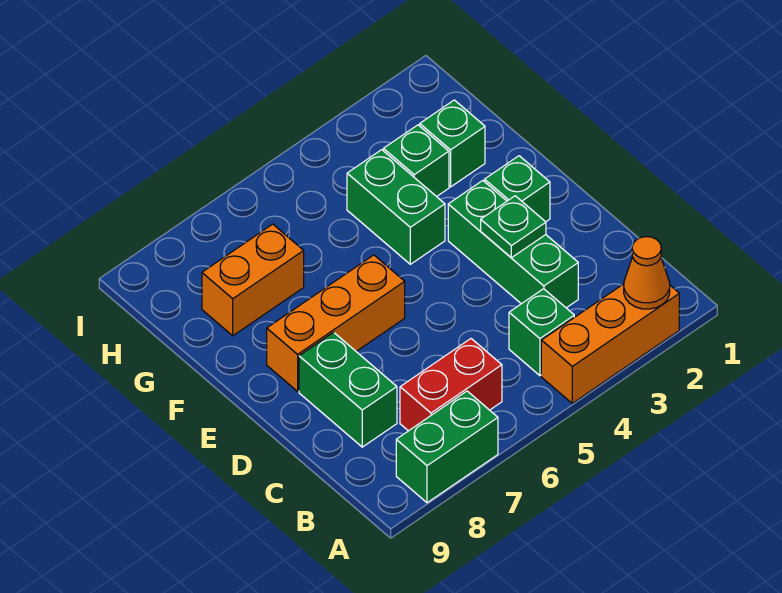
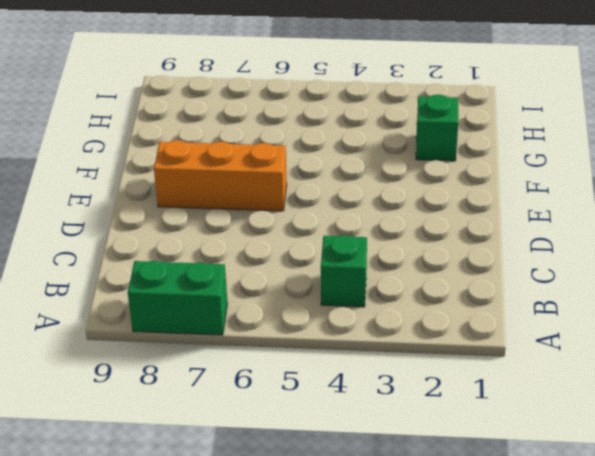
none -> orange 1x3 brick [541,284,679,403]
none -> red 1x2 brick [400,339,502,431]
none -> green 1x3 brick [448,181,578,308]

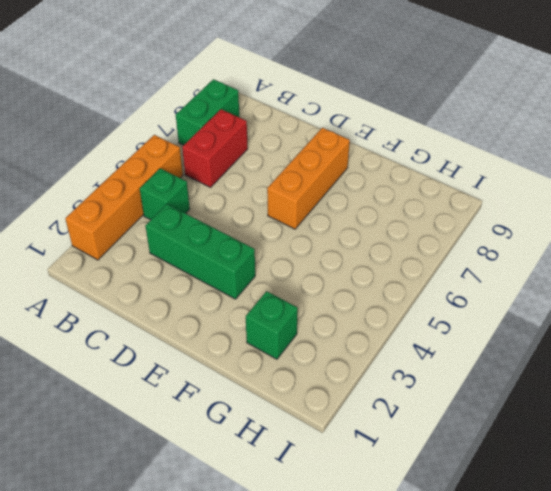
orange 1x4 brick [65,135,183,260] -> orange 1x3 brick [541,284,679,403]
none -> green 1x2 brick [299,332,397,447]
none -> green 1x1 brick [485,156,550,222]
none -> green 1x2 brick [347,150,445,264]

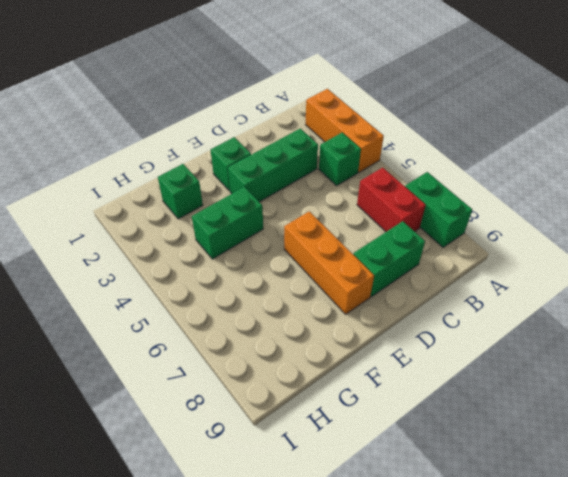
none -> green 1x1 brick [383,125,449,197]
none -> orange 1x2 brick [202,224,304,336]
none -> orange 1x1 cone [624,237,670,309]

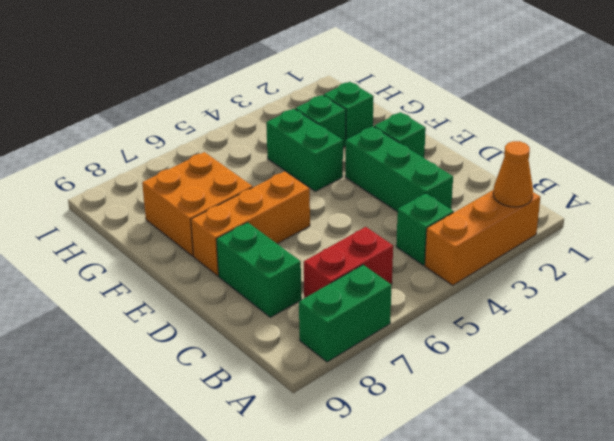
orange 2x2 brick [142,152,253,256] -> orange 1x2 brick [202,224,304,336]
none -> green 1x1 plate [481,196,546,258]

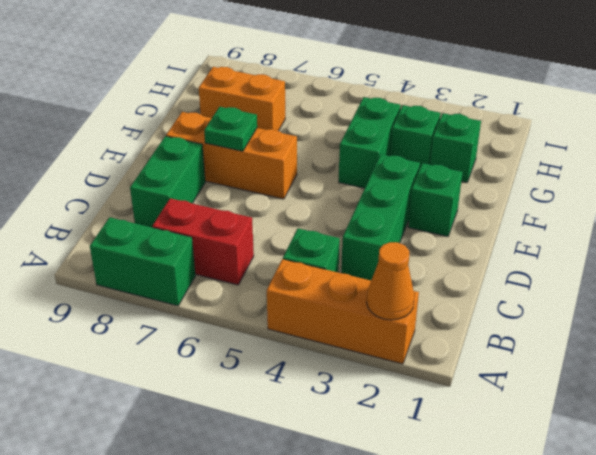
green 1x1 plate [204,107,257,151] -> green 1x1 plate moved to [481,196,546,258]

